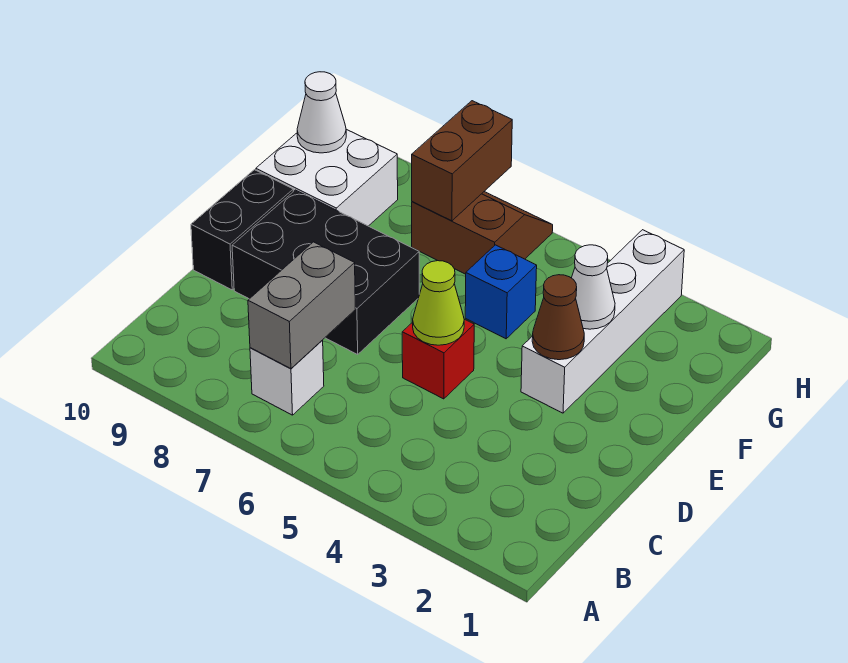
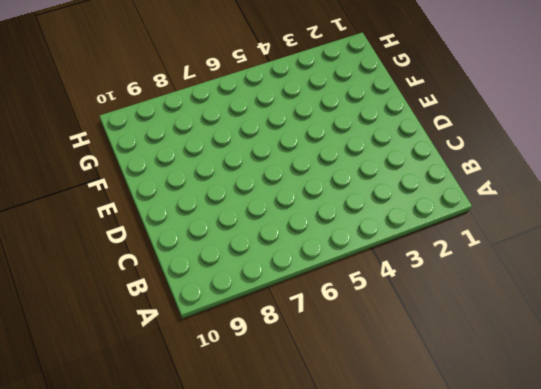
none -> white 1x1 brick [250,340,324,415]
none -> red 1x1 brick [402,319,474,399]
none -> black 2x3 brick [232,190,419,354]

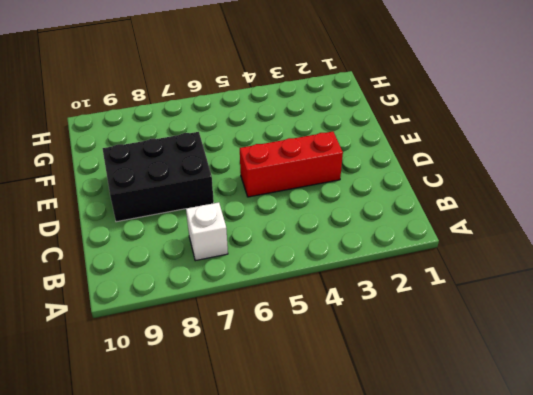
red 1x3 brick [240,132,343,197] -> red 1x1 brick [402,319,474,399]
none -> black 1x2 brick [191,170,293,290]
none -> white 1x4 brick [521,230,684,413]
none -> blue 1x1 brick [465,245,537,339]

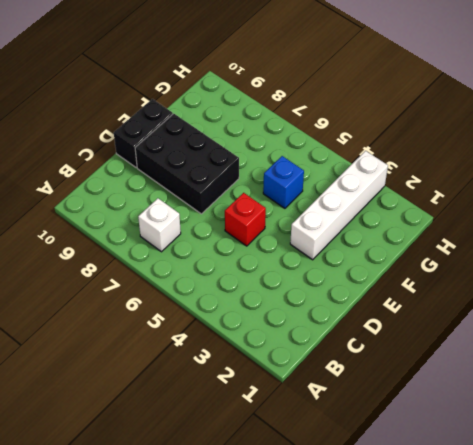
none -> white 2x2 brick [256,130,398,226]
none -> brown 2x2 slope [412,192,553,274]
none -> grey 1x2 brick [248,242,355,369]

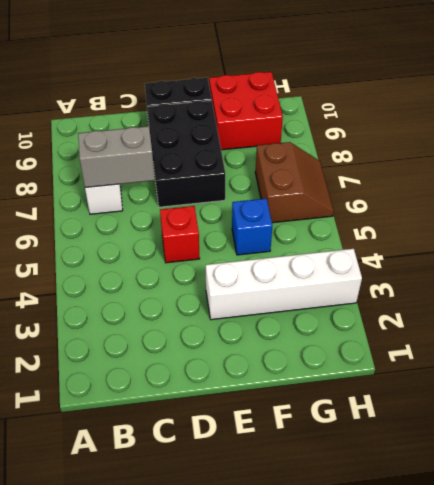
red 2x2 brick [209,72,283,150] -> white 2x2 brick [256,130,398,226]
none -> lime 1x1 cone [413,261,464,345]
none -> brown 1x1 cone [532,275,584,360]
none -> white 1x1 cone [572,245,615,329]

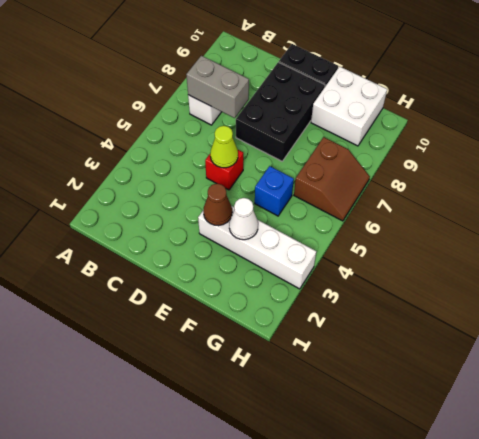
none -> brown 1x2 brick [412,101,512,221]
none -> white 1x1 cone [297,72,346,153]

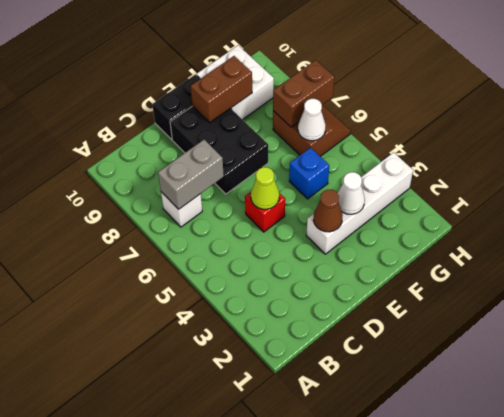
brown 1x2 brick [191,56,252,122] -> none
white 1x1 cone [298,99,326,141] -> white 1x1 cone moved to [297,72,346,153]

